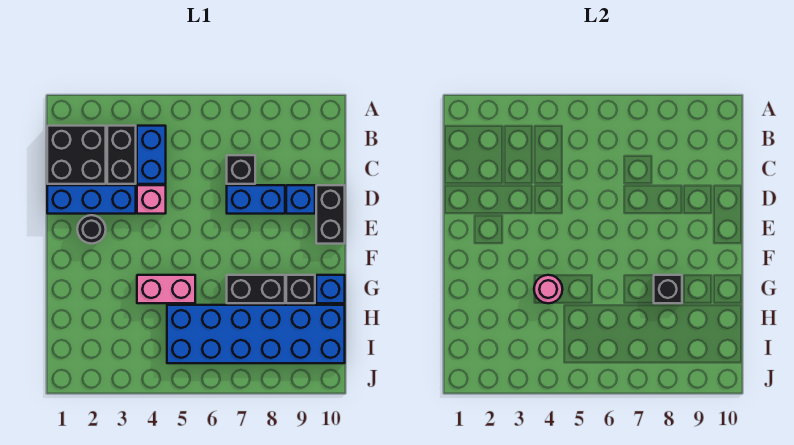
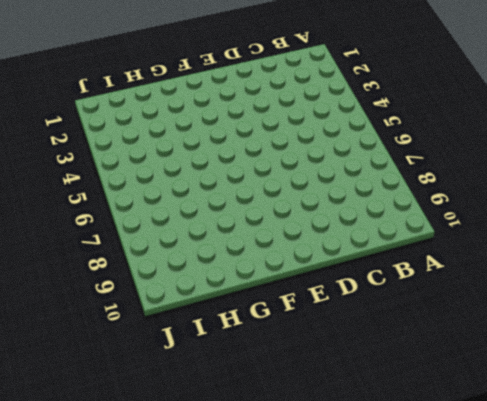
none -> black 2x2 brick [47,126,106,184]
none -> black 1x2 brick [107,126,136,184]
none -> blue 1x2 brick [137,126,166,184]

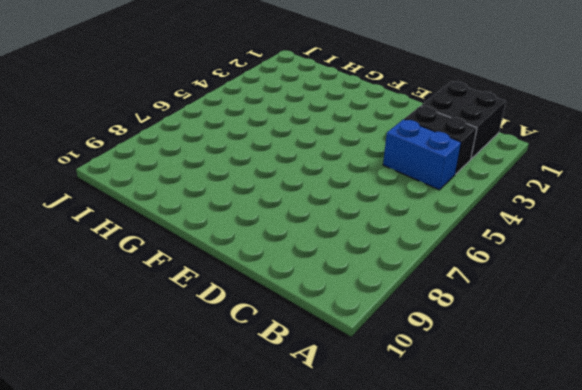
none -> black 1x1 brick [227,155,255,184]
none -> blue 1x3 brick [47,185,136,214]
none -> pink 1x1 brick [137,185,166,214]

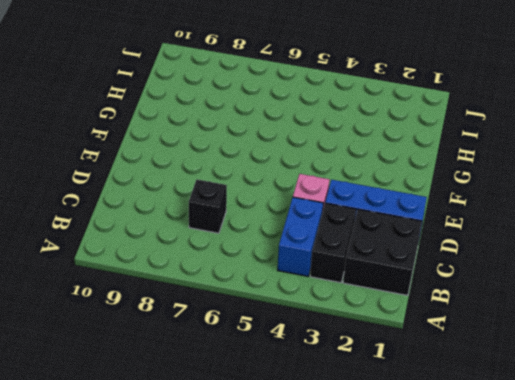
none -> blue 1x2 brick [227,185,285,214]
none -> blue 1x1 brick [286,185,315,214]
none -> black 1x2 brick [316,185,345,244]

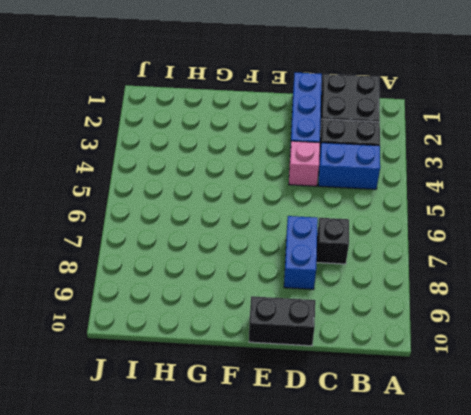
none -> blue 1x1 brick [286,185,315,214]
none -> black 1x1 round brick [77,215,106,244]
none -> pink 1x2 brick [137,275,195,303]

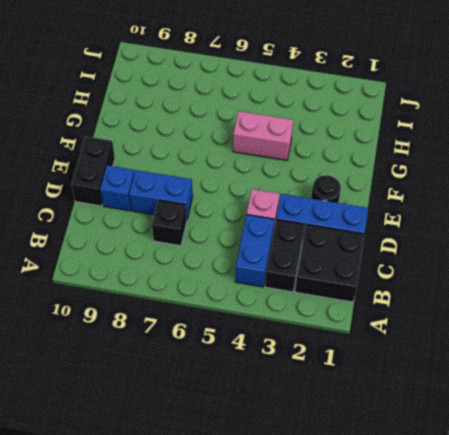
none -> black 1x2 brick [227,275,285,303]
none -> black 1x1 brick [286,275,315,303]
none -> blue 1x1 brick [316,275,345,303]

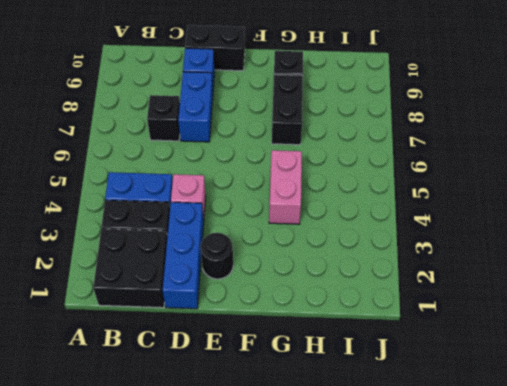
none -> blue 1x1 brick [316,275,345,303]
none -> blue 2x6 brick [167,305,345,363]
none -> pink 1x1 round brick [534,275,562,303]

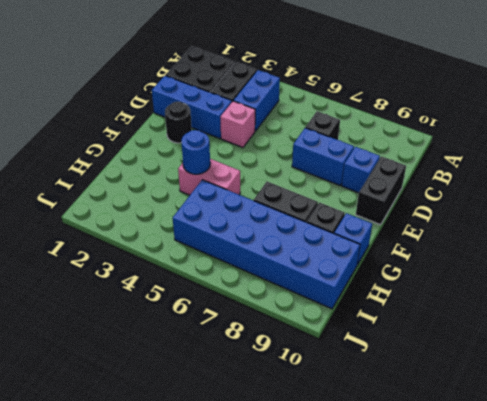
blue 1x1 round brick [181,130,210,174] -> pink 1x1 round brick [534,275,562,303]
none -> black 1x1 brick [654,275,682,303]

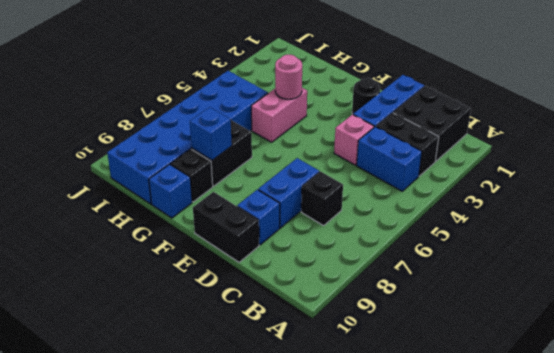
blue 1x1 brick [190,107,232,160] -> black 1x1 brick [654,275,682,303]

